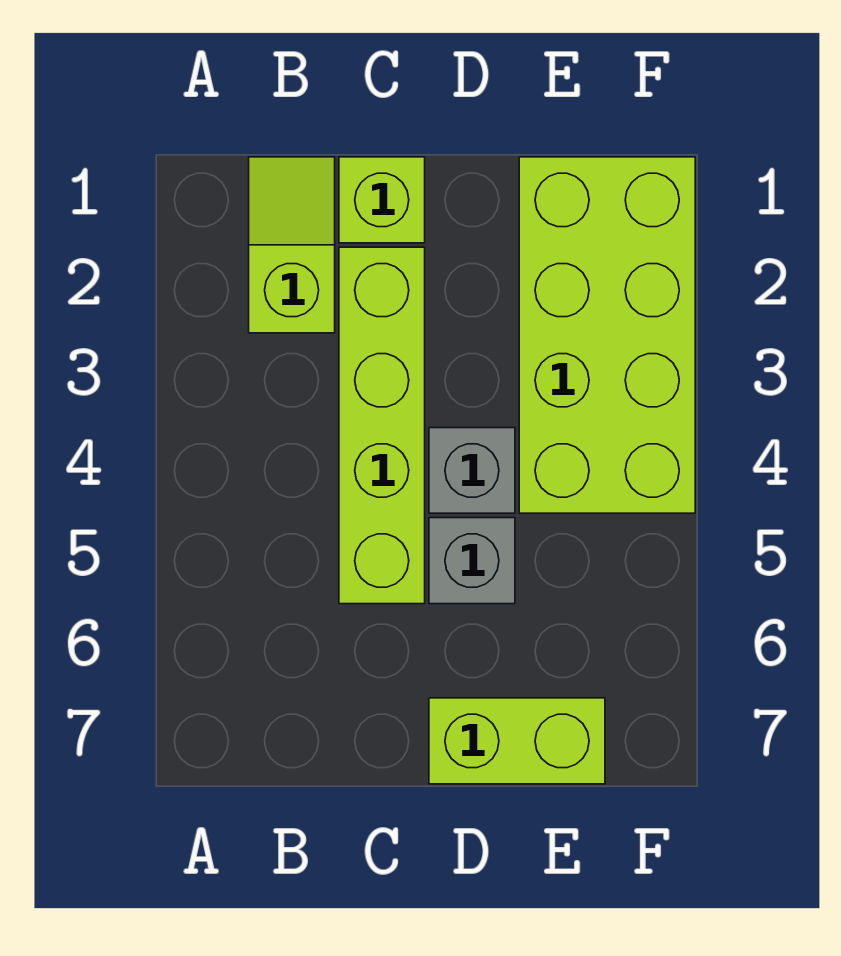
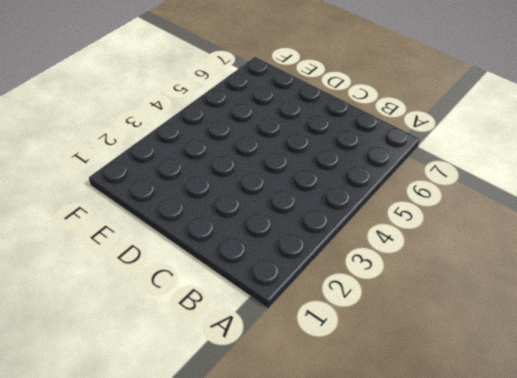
none -> lime 1x2 slope [249,157,335,333]
none -> lime 1x1 brick [339,157,425,243]

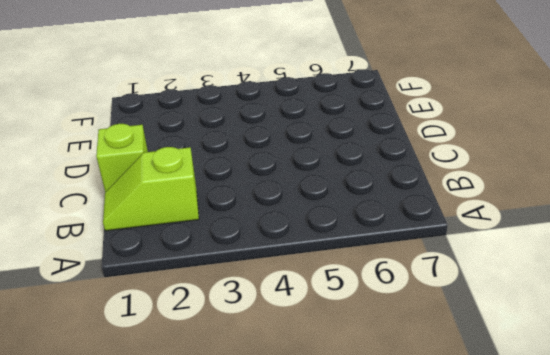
none -> lime 1x4 brick [339,247,425,604]
none -> grey 1x1 brick [429,428,515,513]

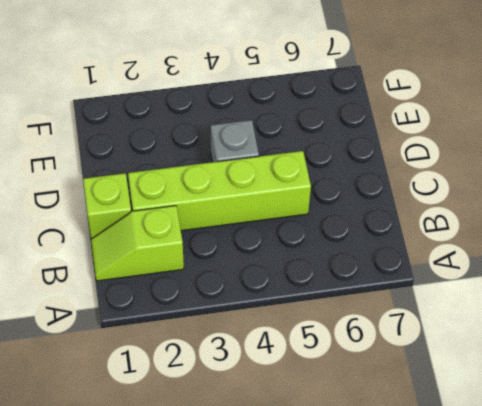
none -> grey 1x1 brick [429,518,515,604]
none -> lime 1x2 brick [429,698,605,784]

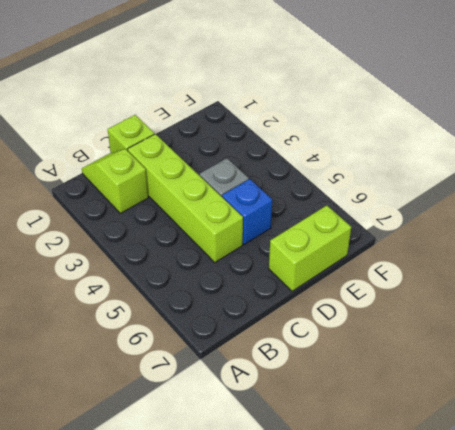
blue 1x1 brick [222,179,272,245] -> grey 1x1 brick [429,518,515,604]
none -> lime 2x4 brick [519,157,695,513]

